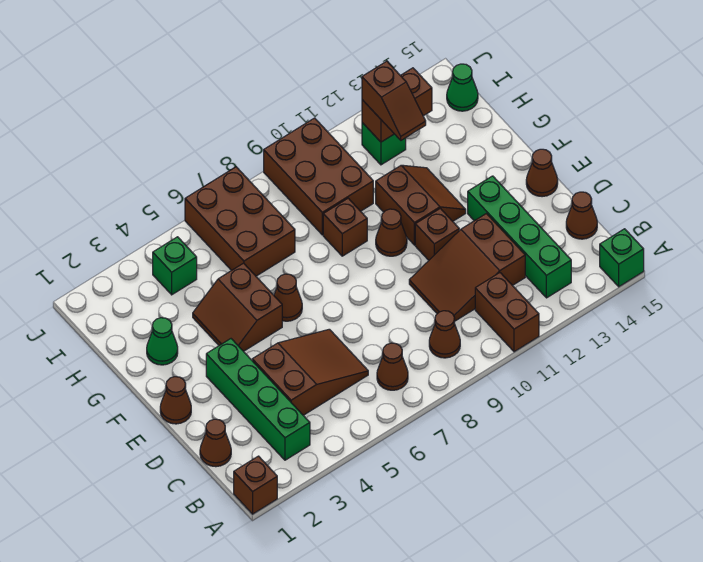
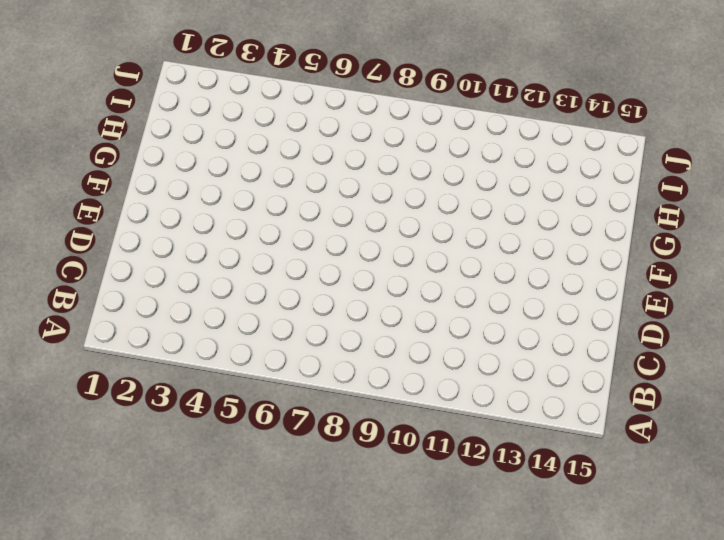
none -> brown 1x1 brick [234,456,277,514]
none -> brown 1x2 brick [475,273,539,352]
none -> green 1x1 brick [600,229,644,287]

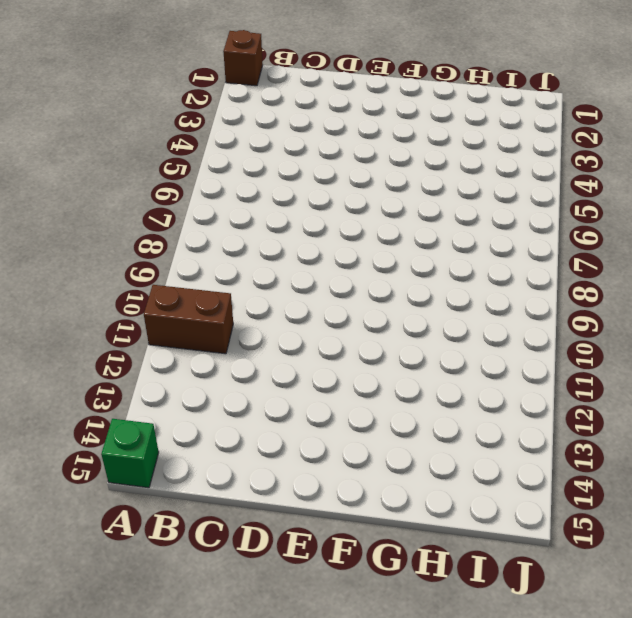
none -> green 1x4 brick [206,339,310,460]
none -> brown 1x1 cone [377,343,408,390]
none -> brown 1x1 cone [429,311,460,358]

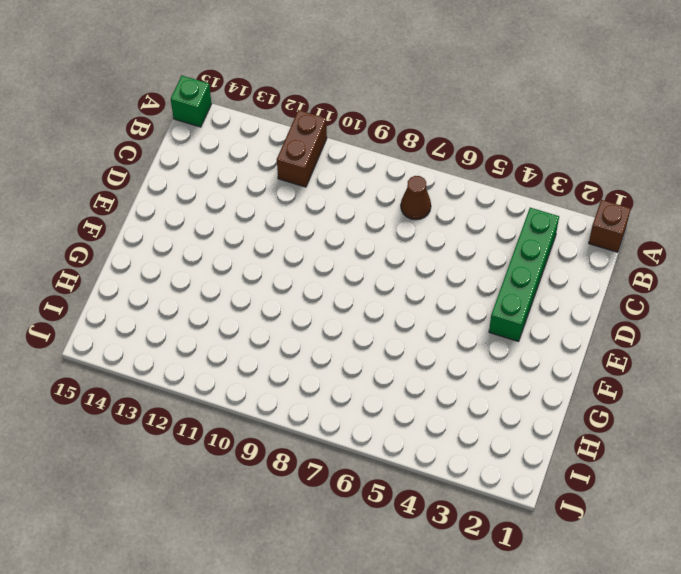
none -> brown 1x1 cone [429,311,460,358]
none -> green 1x4 brick [468,176,571,298]
none -> brown 1x1 cone [200,419,231,467]

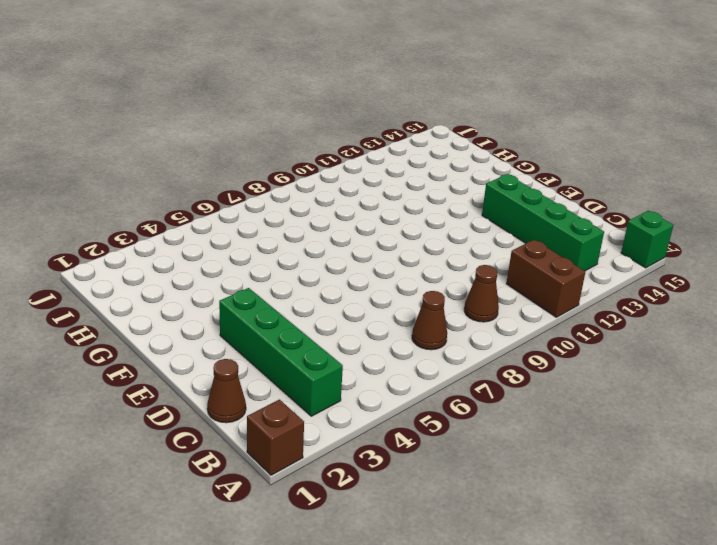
none -> brown 2x3 slope [252,329,368,415]
none -> brown 2x3 slope [409,214,525,321]
none -> brown 1x1 cone [566,192,597,239]

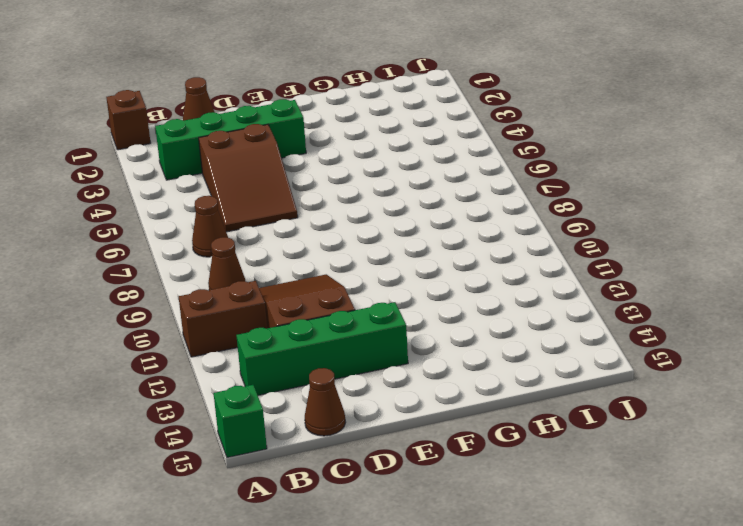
none -> brown 1x1 cone [160,377,191,424]
none -> brown 1x1 brick [415,208,459,260]
none -> brown 1x1 cone [526,149,558,197]

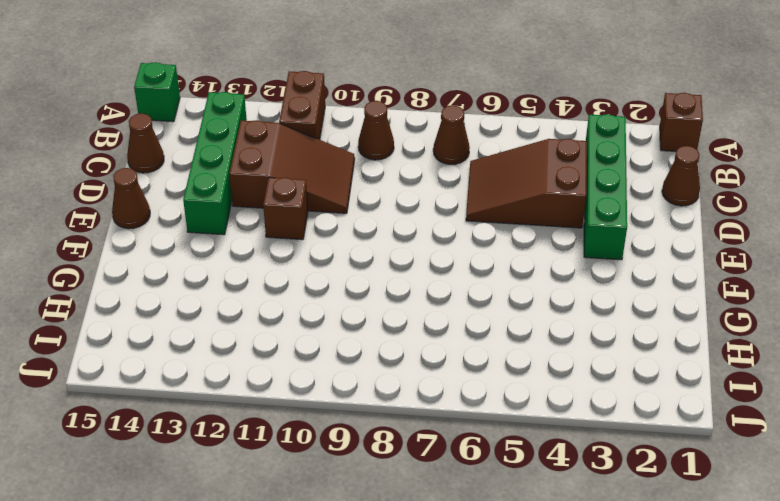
none -> brown 1x1 cone [160,377,191,424]
none -> brown 2x2 slope [193,263,282,351]
none -> brown 1x1 cone [274,274,302,321]

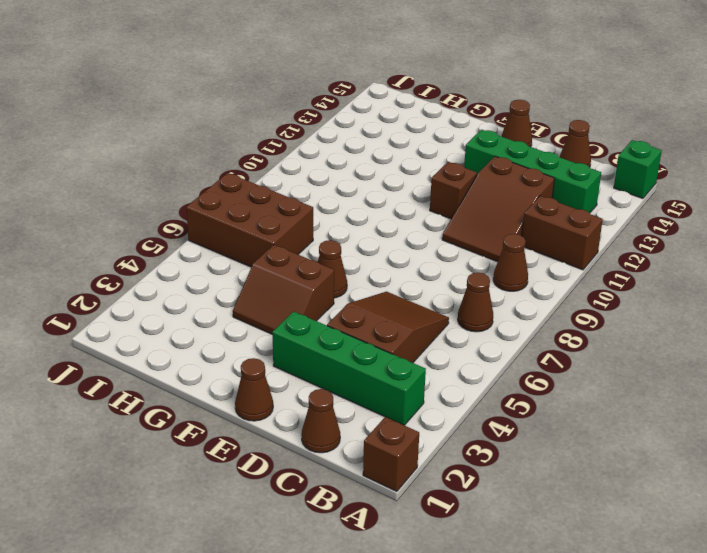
none -> brown 1x1 cone [376,209,407,256]
none -> brown 2x2 slope [376,165,466,245]
none -> green 1x1 cone [147,318,178,365]

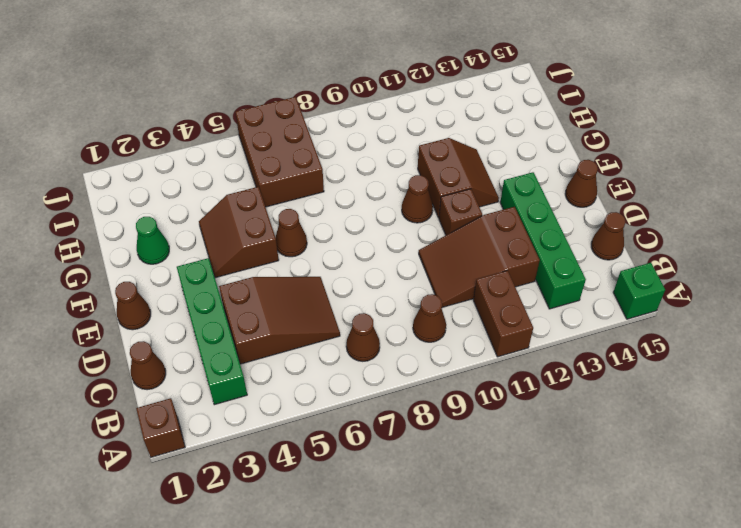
none -> brown 1x1 brick [323,198,367,256]
none -> brown 2x3 brick [264,118,373,235]
none -> green 1x1 brick [153,237,197,295]

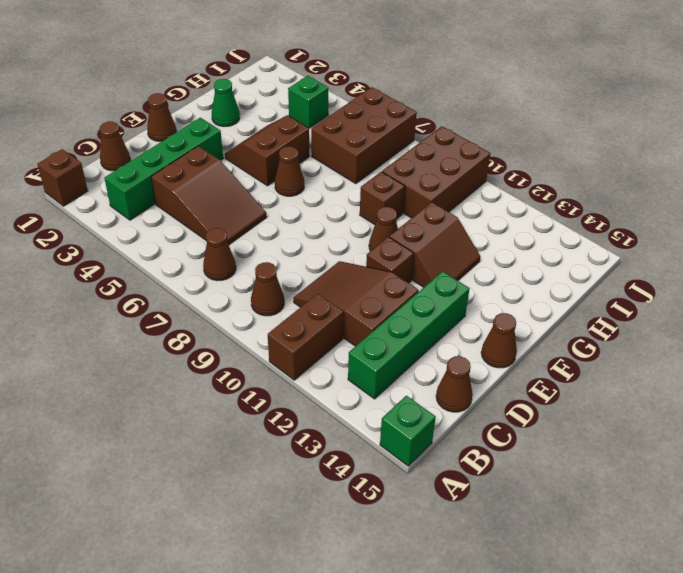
none -> green 1x1 brick [362,123,406,165]
none -> green 1x1 cone [447,64,478,111]
none -> brown 1x2 brick [362,68,432,142]

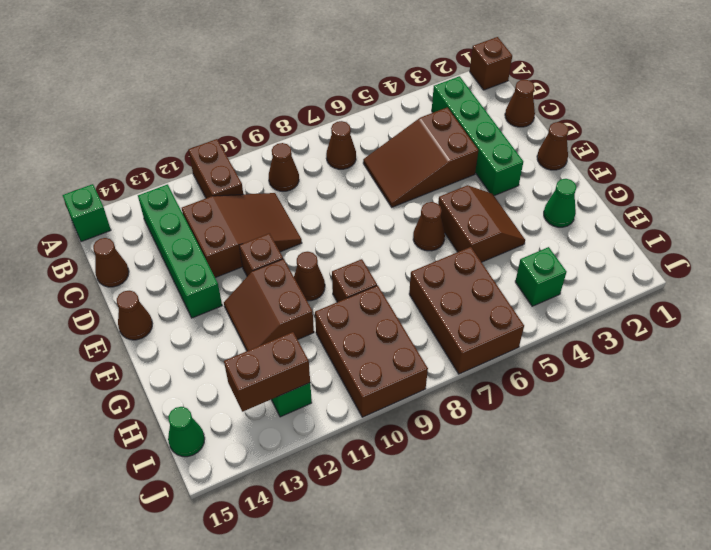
none -> brown 1x2 slope [362,61,426,140]

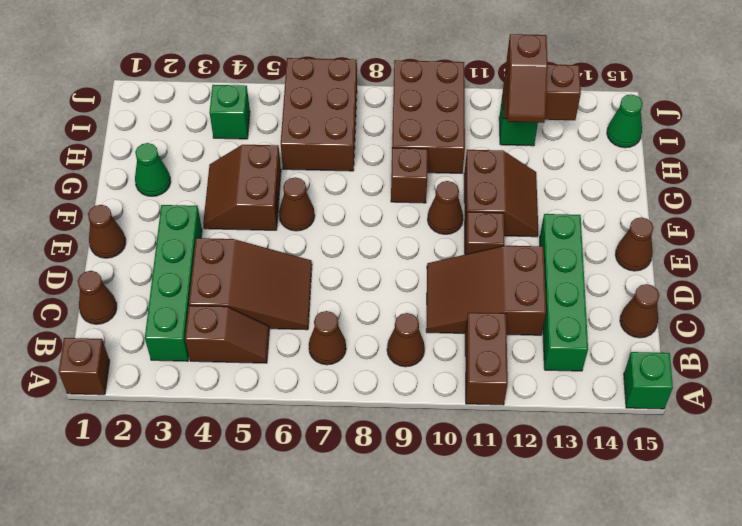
brown 1x2 slope [185,306,269,363] -> none

